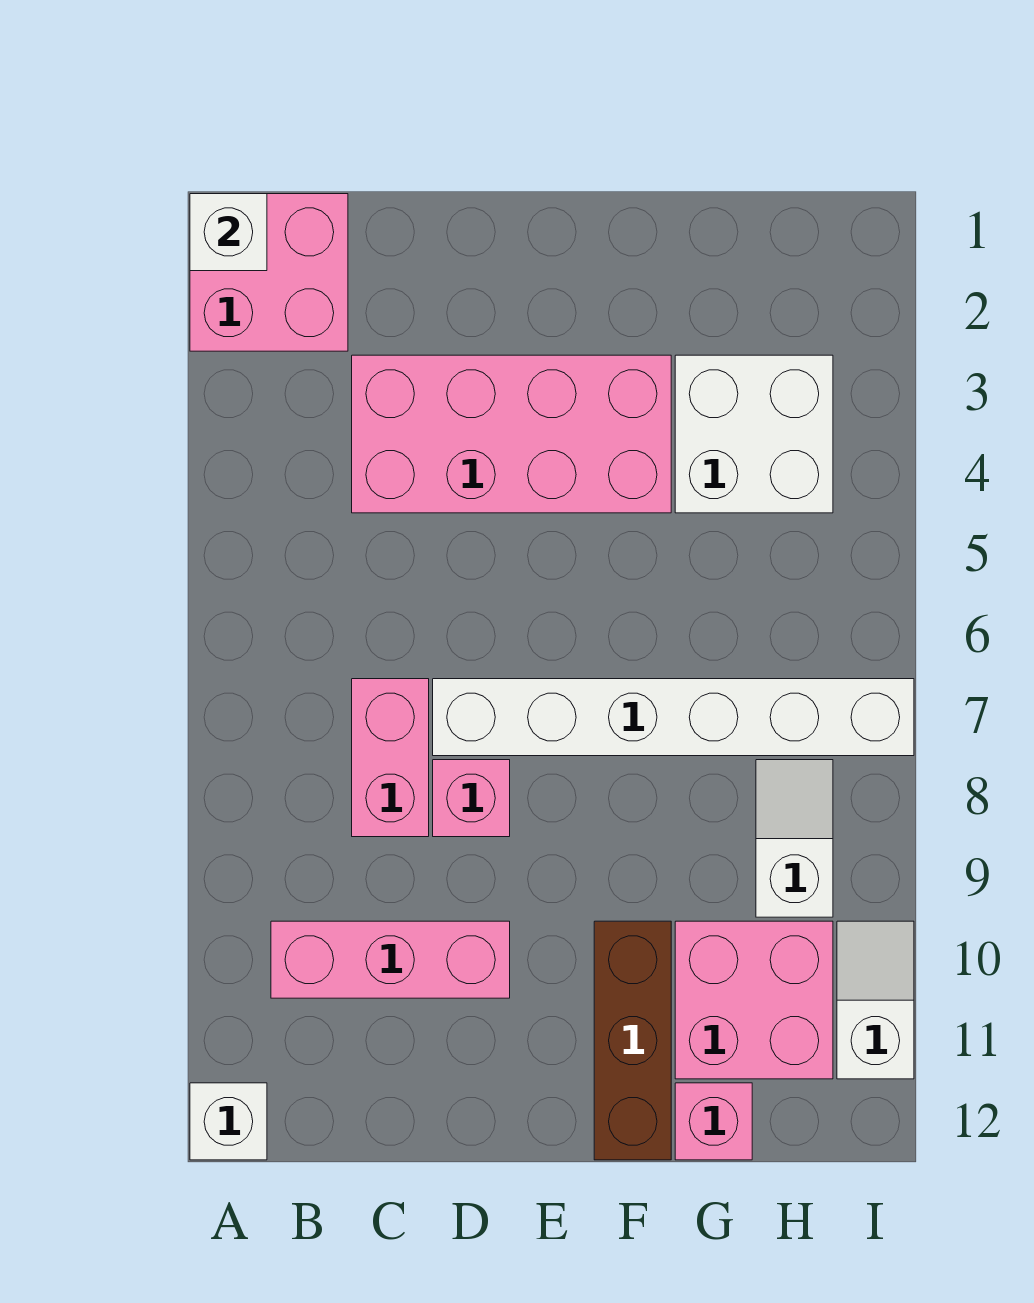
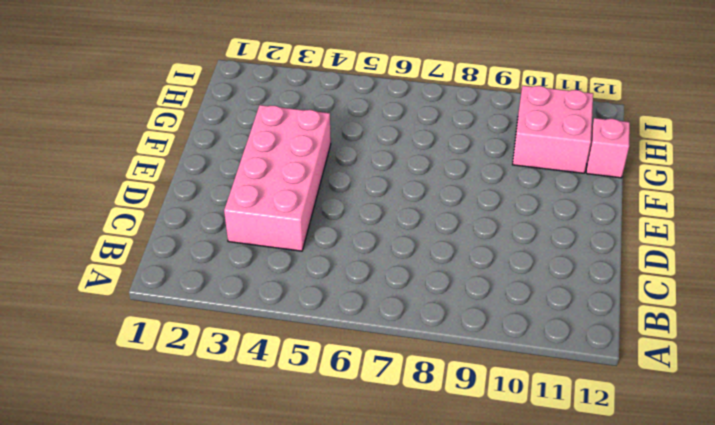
none -> pink 2x2 brick [190,194,348,351]
none -> white 1x1 brick [190,1083,267,1160]
none -> pink 1x3 brick [271,921,510,998]

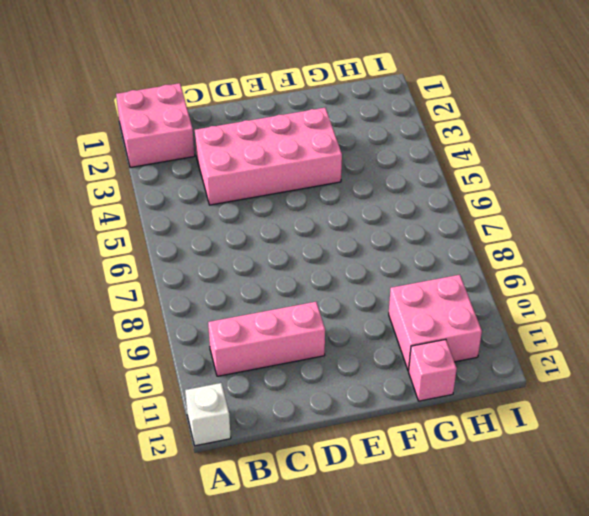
none -> pink 1x2 brick [352,679,429,837]
none -> white 1x6 brick [433,679,914,756]
none -> pink 1x1 brick [433,760,510,837]

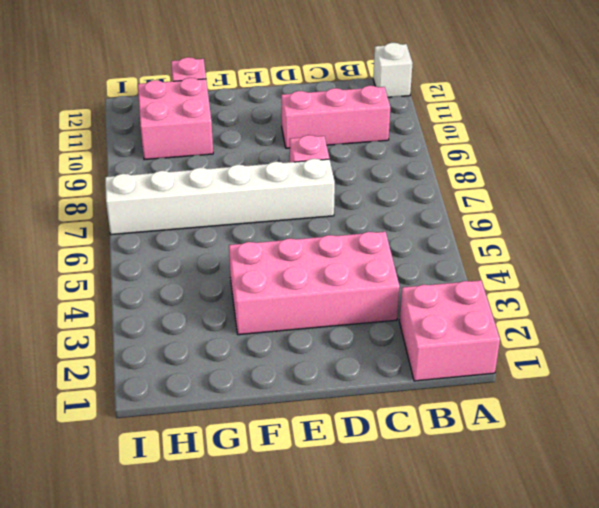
none -> pink 1x2 brick [352,679,429,837]
none -> brown 1x3 brick [594,921,671,1160]
none -> white 2x2 brick [675,355,833,513]

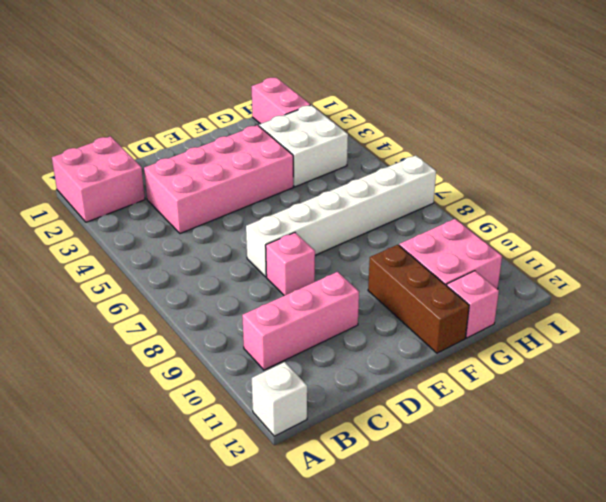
pink 1x2 brick [251,77,310,124] -> pink 1x2 brick moved to [352,679,429,837]
none -> white 1x2 slope [756,760,833,917]
none -> white 1x2 slope [837,921,914,1079]
none -> white 1x1 brick [190,194,267,271]

